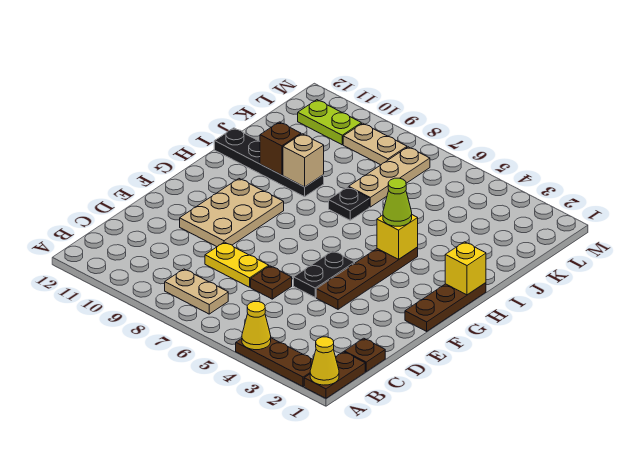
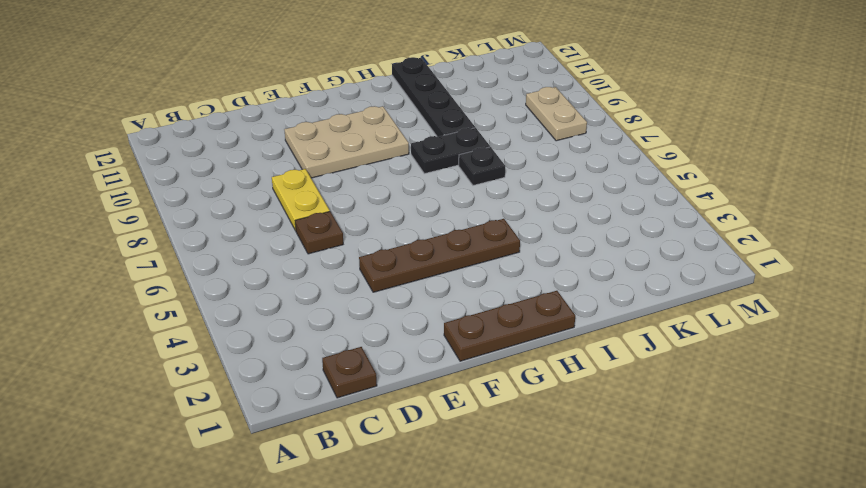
black 1x2 plate [411,128,490,174] -> black 1x2 plate moved to [294,251,355,297]
none -> brown 1x2 plate [304,352,365,398]
none -> brown 1x3 plate [236,338,313,387]
none -> tan 1x2 plate [165,269,228,314]

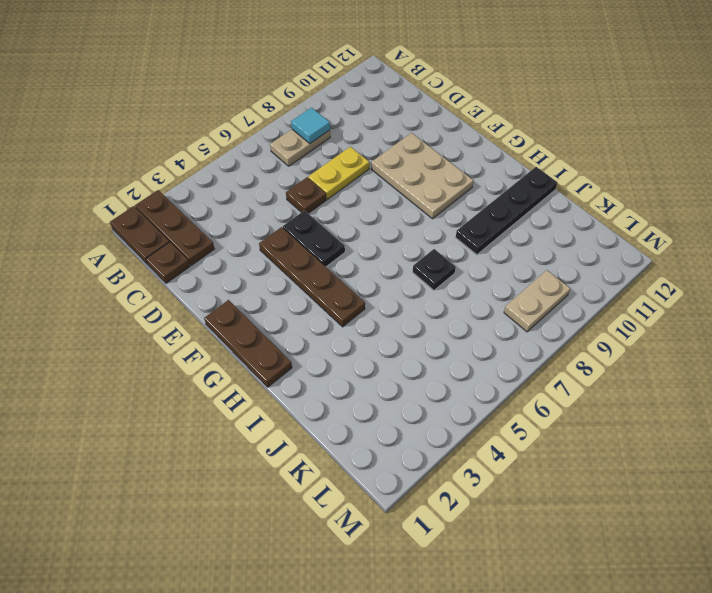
brown 1x3 plate [135,190,214,266] -> brown 1x3 plate turned to [236,338,313,387]
cyan 1x1 tile [291,108,330,143] -> none
none -> tan 1x3 plate [349,147,430,207]
none -> lime 1x2 plate [298,100,361,145]
none -> yellow 1x1 cone [310,337,339,385]

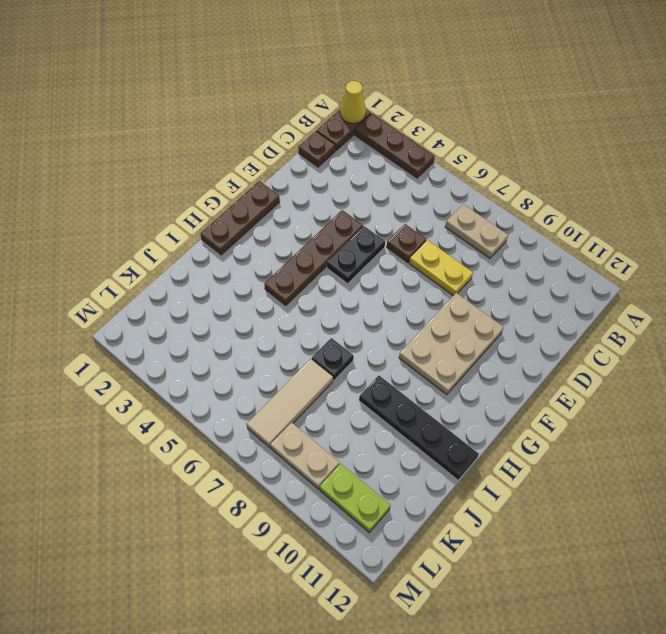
tan 1x3 tile [247,359,333,447] -> tan 1x3 plate [349,147,430,207]
none -> yellow 1x1 cone [242,302,271,350]
none -> yellow 1x1 brick [445,242,486,295]
none -> yellow 1x1 brick [377,215,418,259]

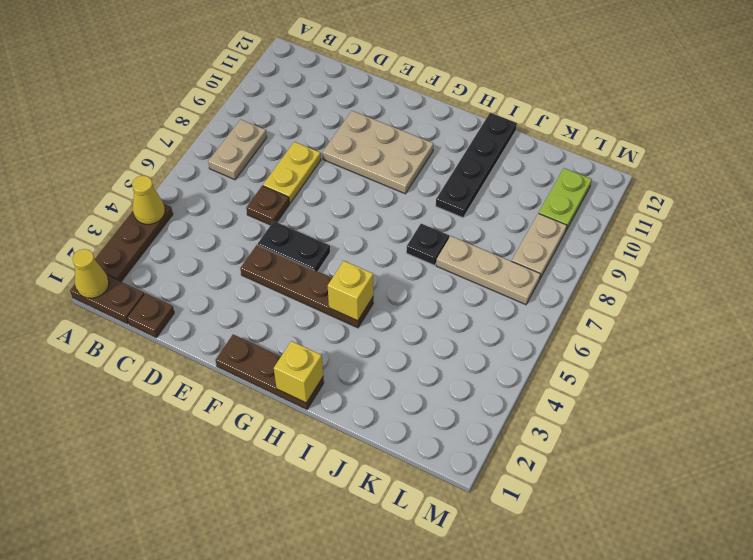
none -> tan 1x1 brick [283,134,324,187]
none -> brown 1x1 brick [260,122,301,175]
none -> lime 1x1 cone [383,178,412,226]

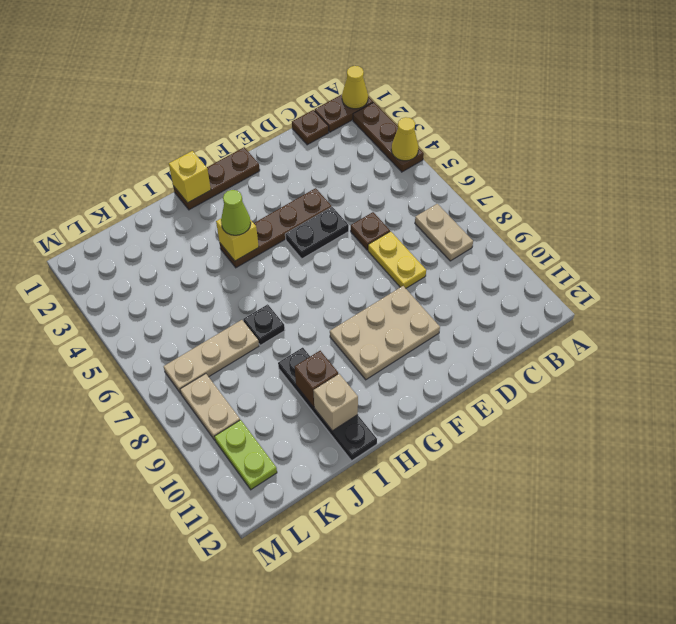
tan 1x1 brick [313,374,358,431] -> tan 1x1 brick moved to [283,134,324,187]

